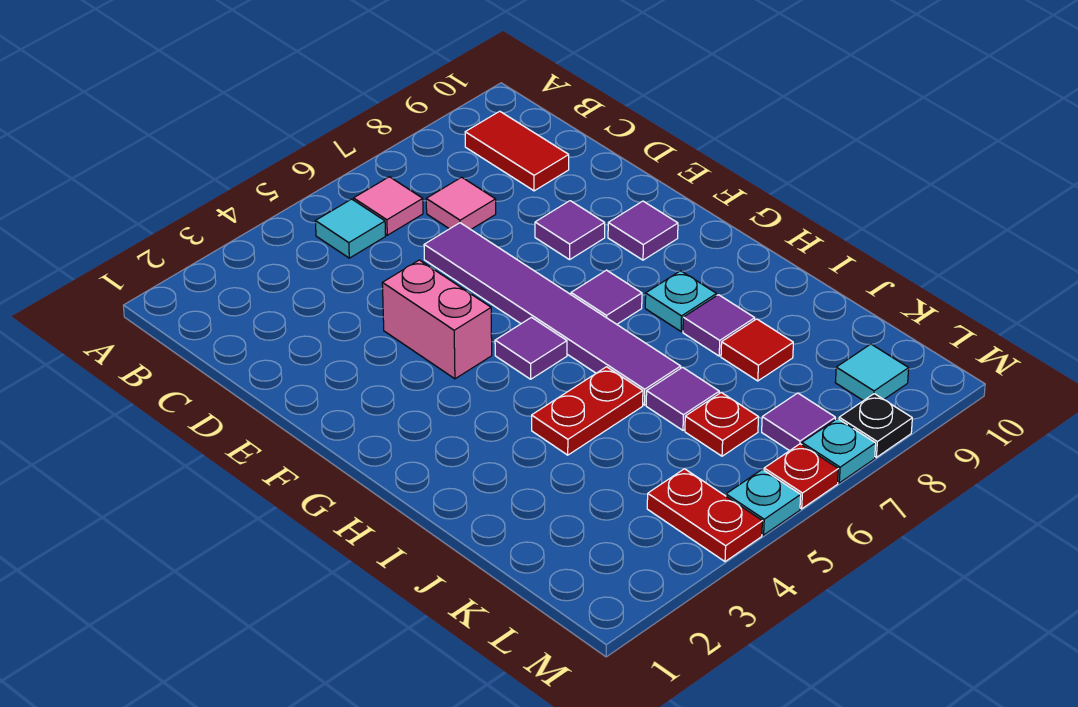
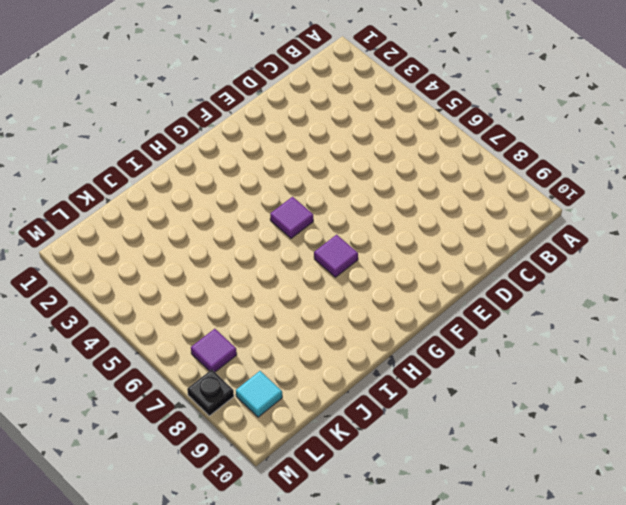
none -> cyan 1x1 tile [315,199,386,258]
none -> pink 1x1 tile [354,177,423,235]
none -> red 1x2 tile [465,111,569,191]

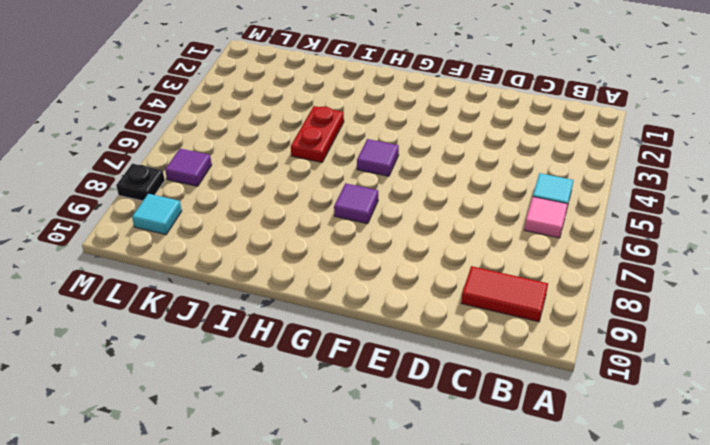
none -> pink 1x1 tile [426,177,496,229]
none -> purple 1x6 tile [424,223,681,405]
none -> pink 1x2 brick [382,260,492,379]

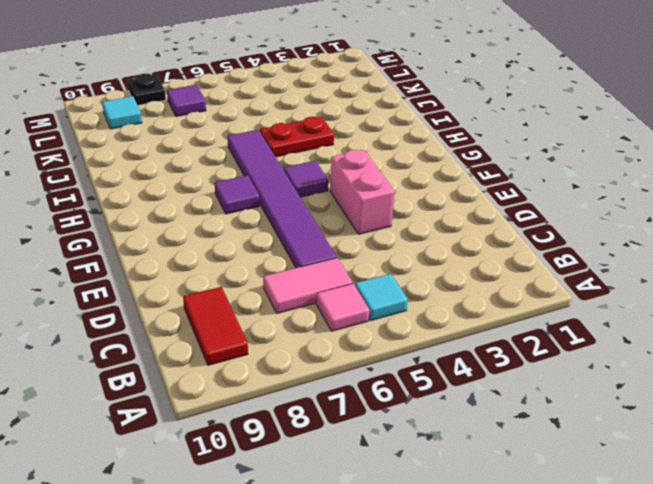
pink 1x2 tile [263,258,353,313] -> pink 1x1 tile [426,177,496,229]
none -> purple 1x1 tile [535,201,605,260]
none -> purple 1x1 tile [608,201,678,260]
none -> cyan 1x1 plate [645,271,717,332]

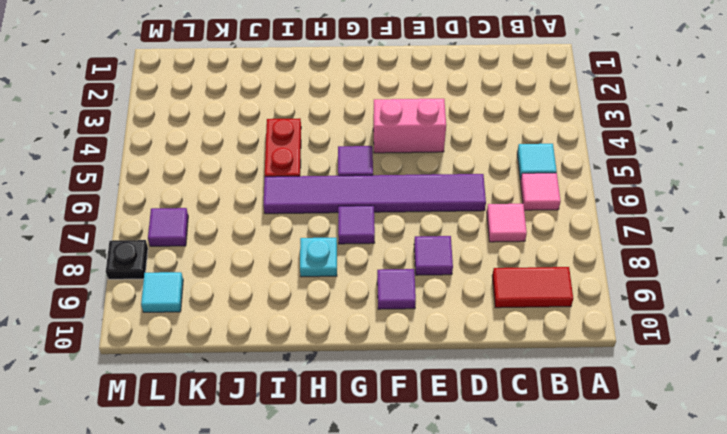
none -> purple 1x1 tile [683,295,755,356]
none -> purple 1x1 tile [646,367,719,430]
none -> red 1x1 tile [721,319,793,381]

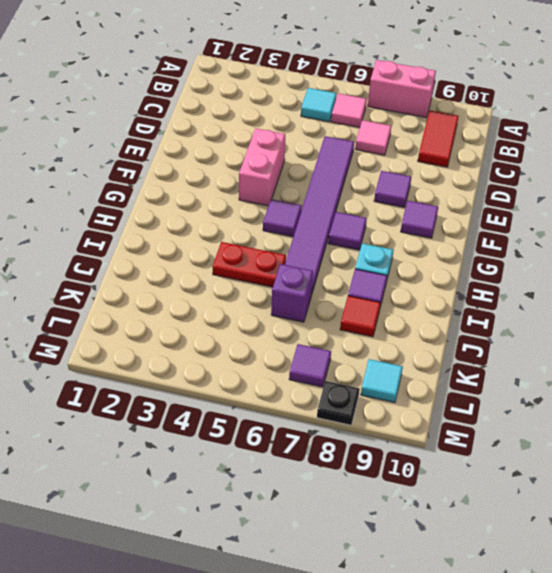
pink 1x2 brick [368,60,436,118] -> none
purple 1x1 brick [271,264,313,322] -> purple 1x1 tile [646,367,719,430]
none -> red 1x1 plate [685,393,759,456]
none -> red 1x2 plate [647,469,762,562]
none -> cyan 1x1 plate [726,469,801,535]

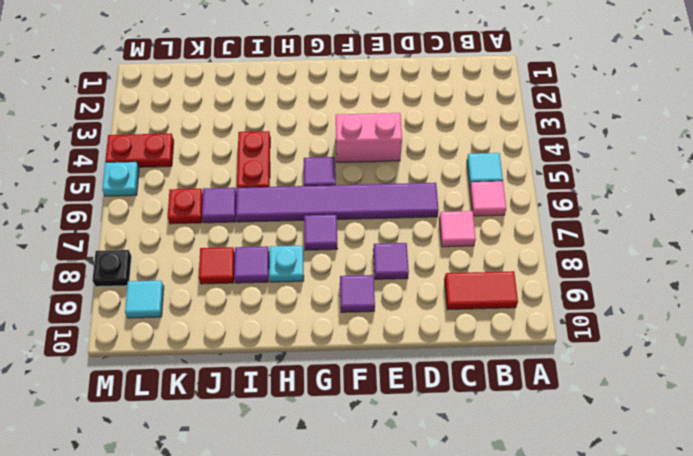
none -> purple 1x1 tile [762,393,835,451]
none -> red 1x1 plate [764,444,838,509]
none -> cyan 1x1 plate [802,418,876,483]

